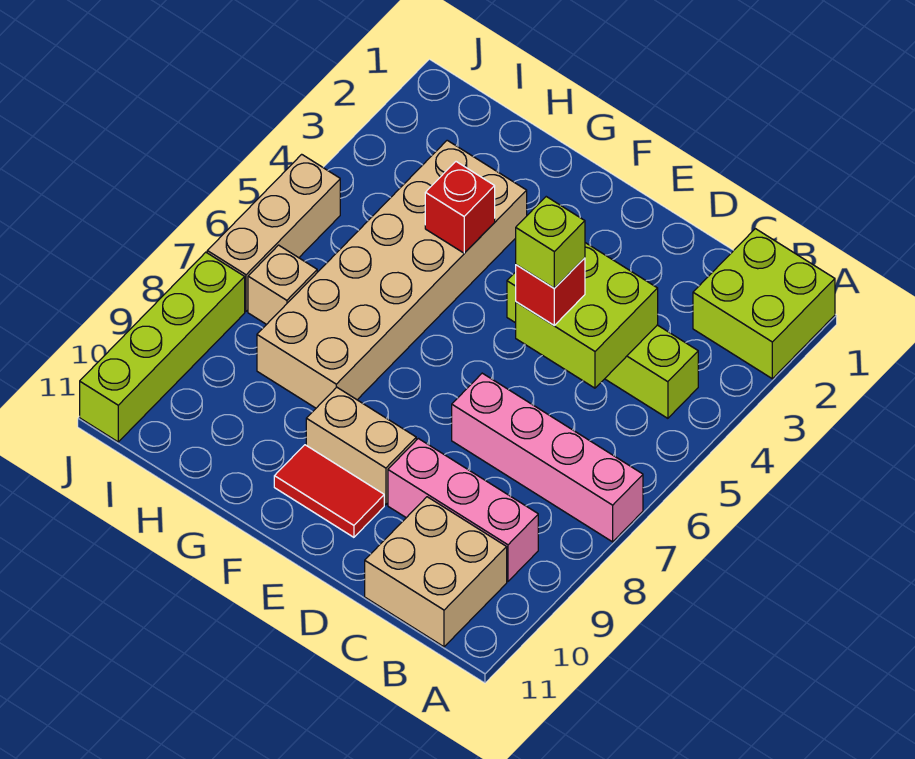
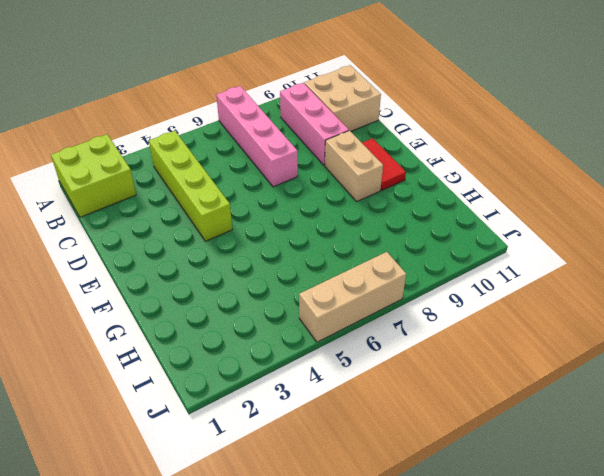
none -> tan 2x6 brick [257,140,527,408]
none -> tan 1x1 brick [248,245,317,325]
none -> lime 1x4 brick [80,252,245,442]

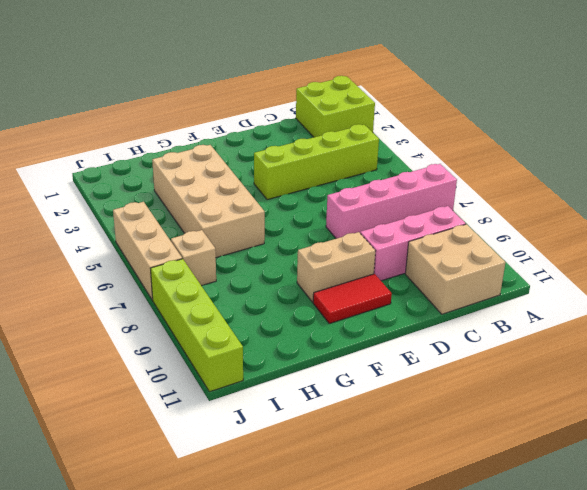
tan 2x4 brick [152,145,265,258] -> tan 2x6 brick [257,140,527,408]
none -> lime 2x2 brick [516,243,658,388]
none -> red 1x1 brick [425,162,495,253]
none -> red 1x1 brick [516,258,585,325]

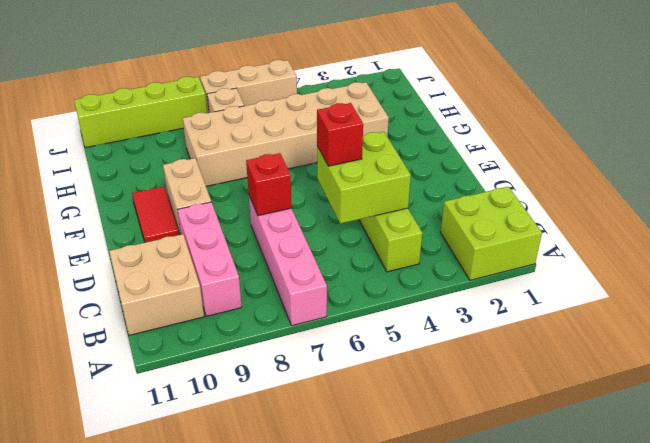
red 1x1 brick [246,153,292,216] -> red 1x1 brick moved to [425,162,495,253]
none -> lime 1x1 brick [516,197,585,288]

